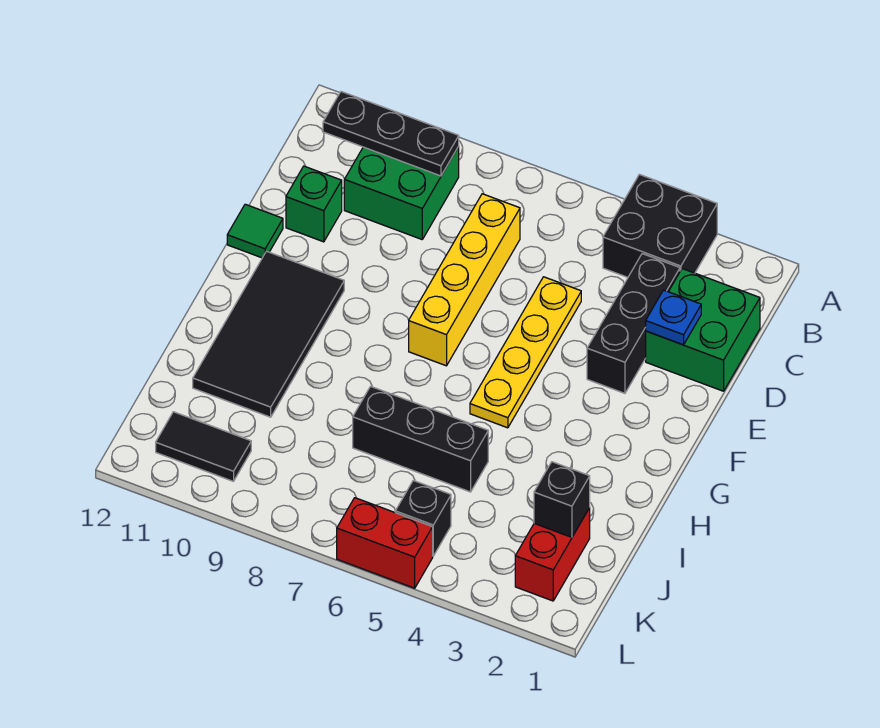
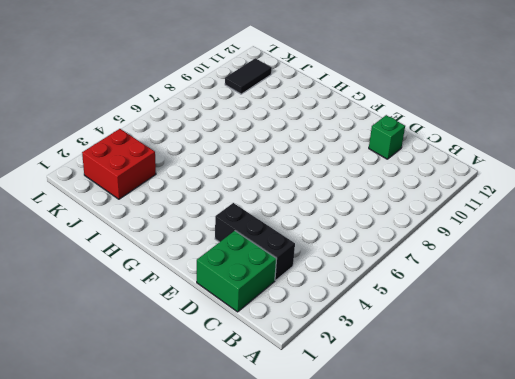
red 2x2 brick [82,129,156,199] -> red 1x2 brick [515,508,590,601]
none -> black 2x2 brick [603,174,717,277]
none -> green 2x2 brick [344,147,459,239]
none -> yellow 1x4 brick [409,194,520,366]

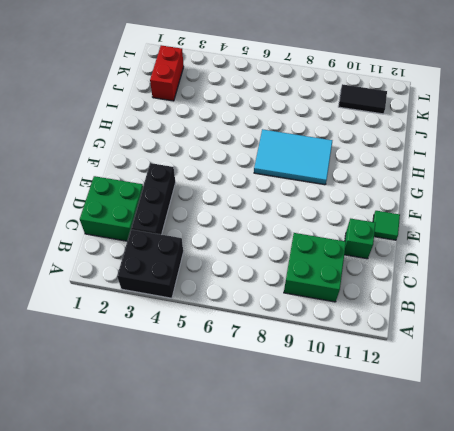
cyan 2x3 tile [254,129,332,185] -> none
none -> yellow 1x4 brick [409,194,520,366]
none -> yellow 1x4 plate [470,277,581,428]
none -> black 2x4 tile [193,251,344,417]

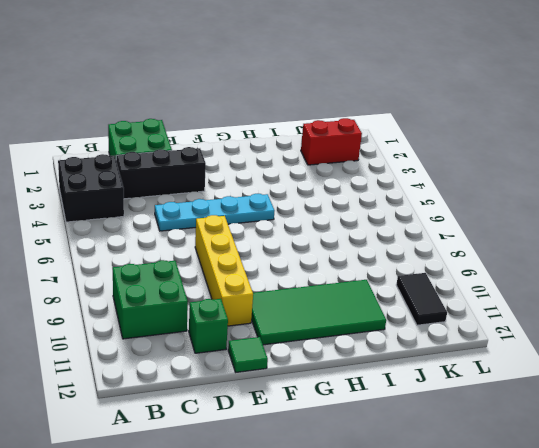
cyan 1x4 plate [155,193,274,231] -> yellow 1x4 plate [470,277,581,428]
yellow 1x4 brick [195,215,253,326] -> yellow 1x4 brick turned to [409,194,520,366]
green 2x4 tile [251,280,386,345] -> black 2x4 tile [193,251,344,417]
none -> black 1x3 brick [353,386,488,492]
none -> black 1x1 brick [395,480,451,556]
none -> red 1x2 brick [337,498,433,588]

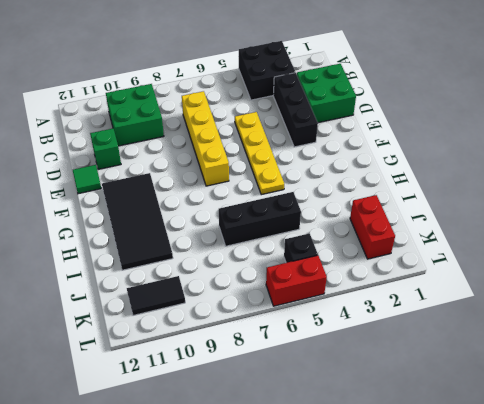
none -> black 1x3 plate [323,92,459,176]
none -> blue 1x1 plate [646,290,701,345]
none -> black 1x1 brick [534,462,590,537]

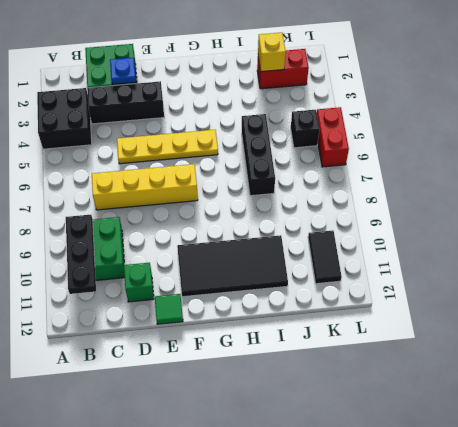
yellow 1x1 brick [258,33,286,72] -> black 1x1 brick [534,462,590,537]

